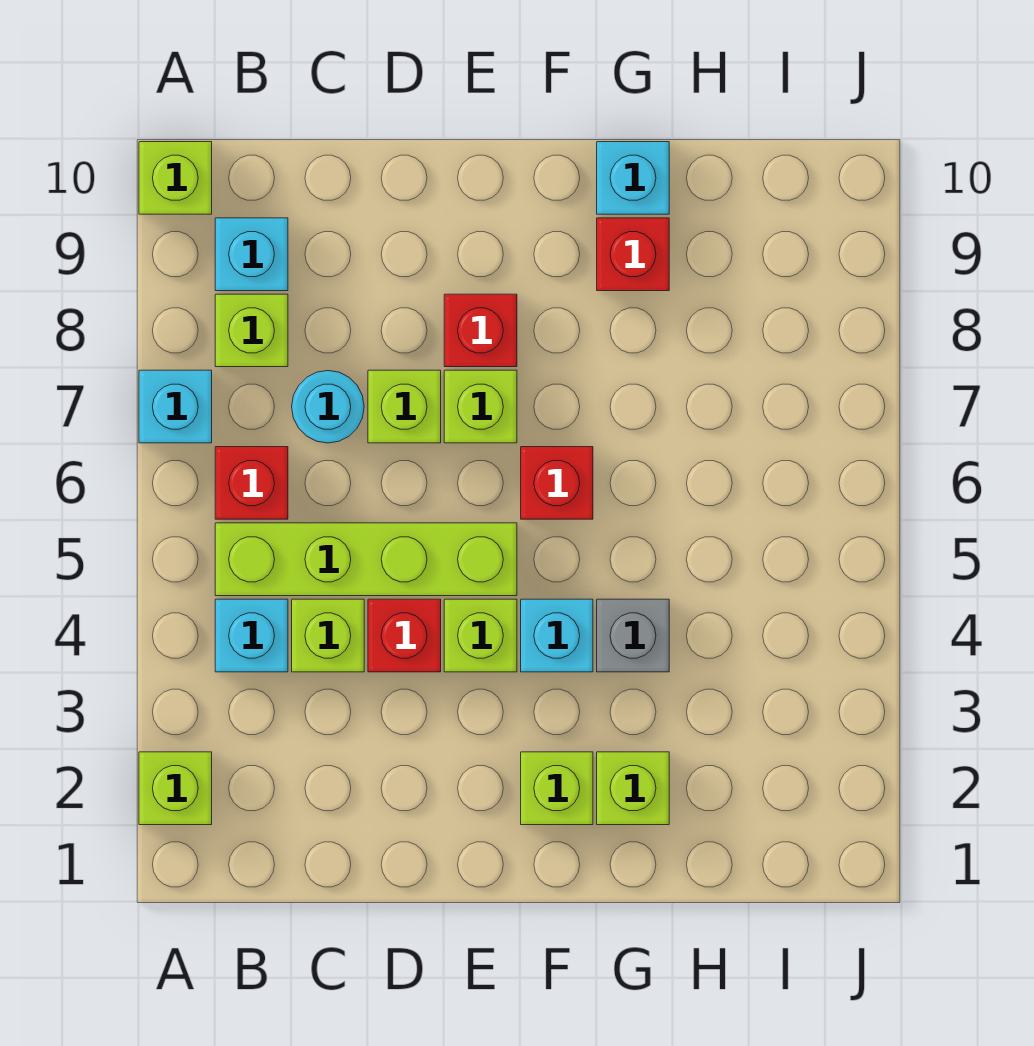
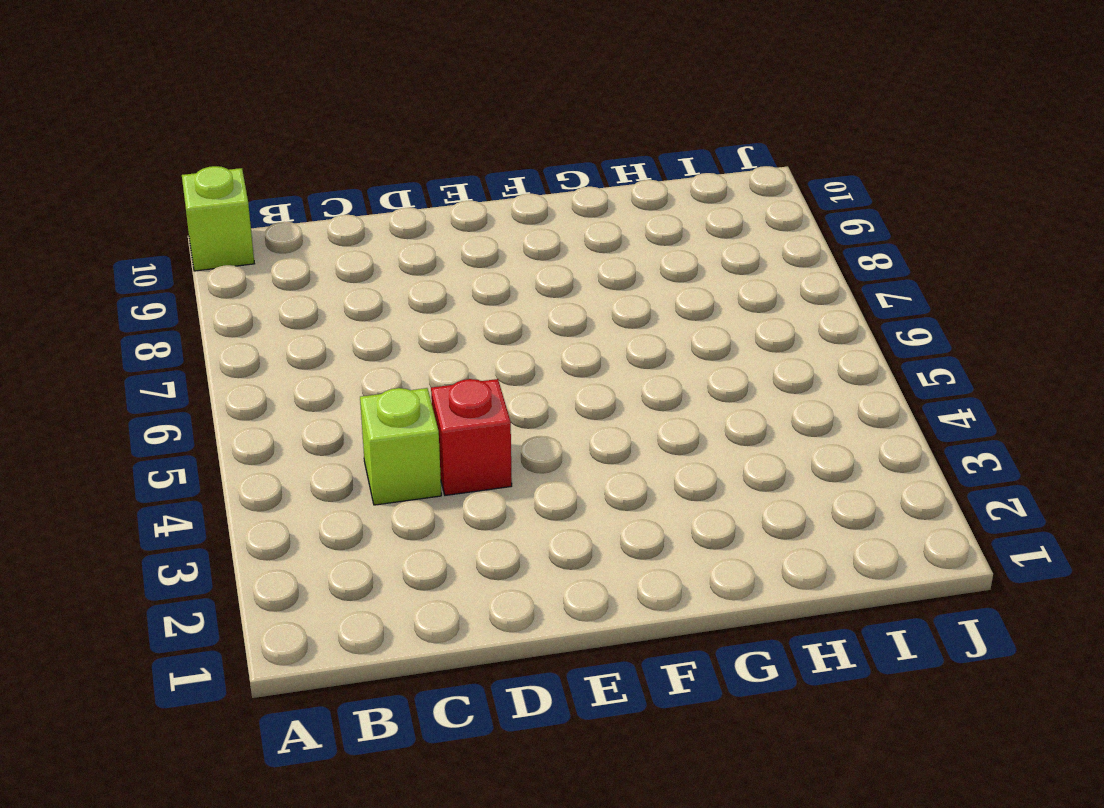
none -> lime 1x1 brick [139,752,212,825]
none -> cyan 1x1 brick [139,370,212,443]
none -> cyan 1x1 brick [215,599,288,672]

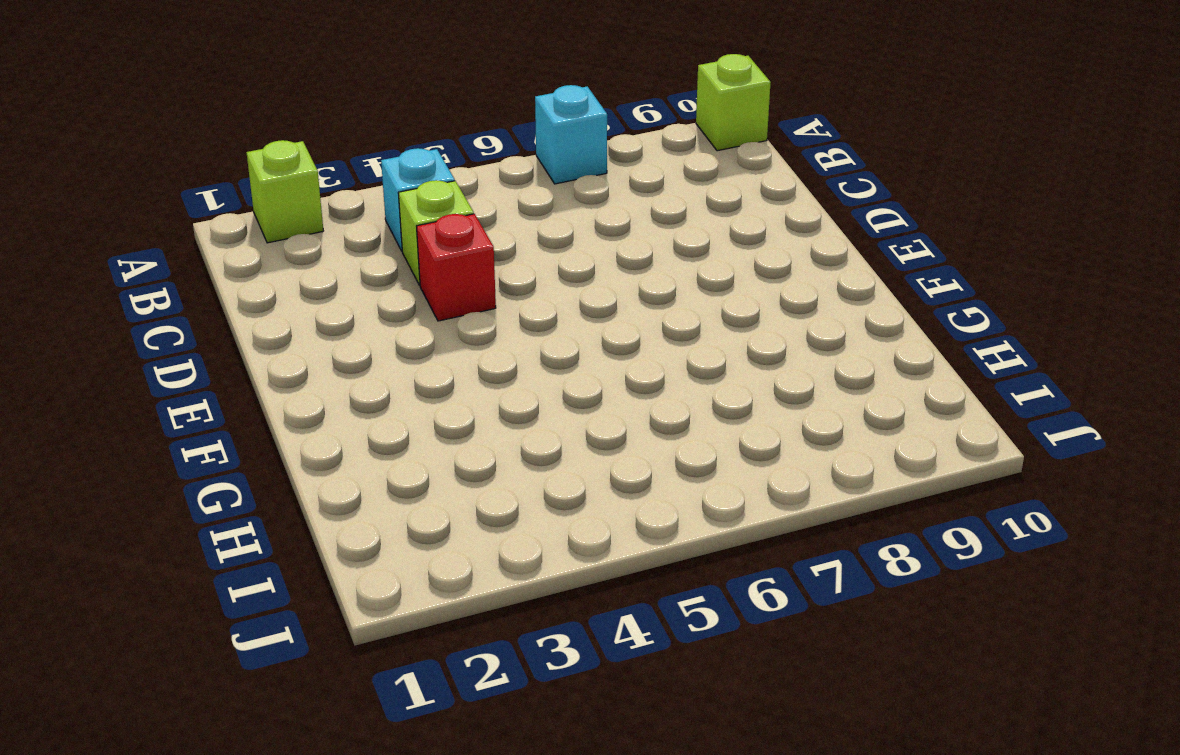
none -> lime 1x4 brick [215,523,517,596]
none -> red 1x1 brick [215,447,288,519]
none -> lime 1x1 brick [215,294,288,367]

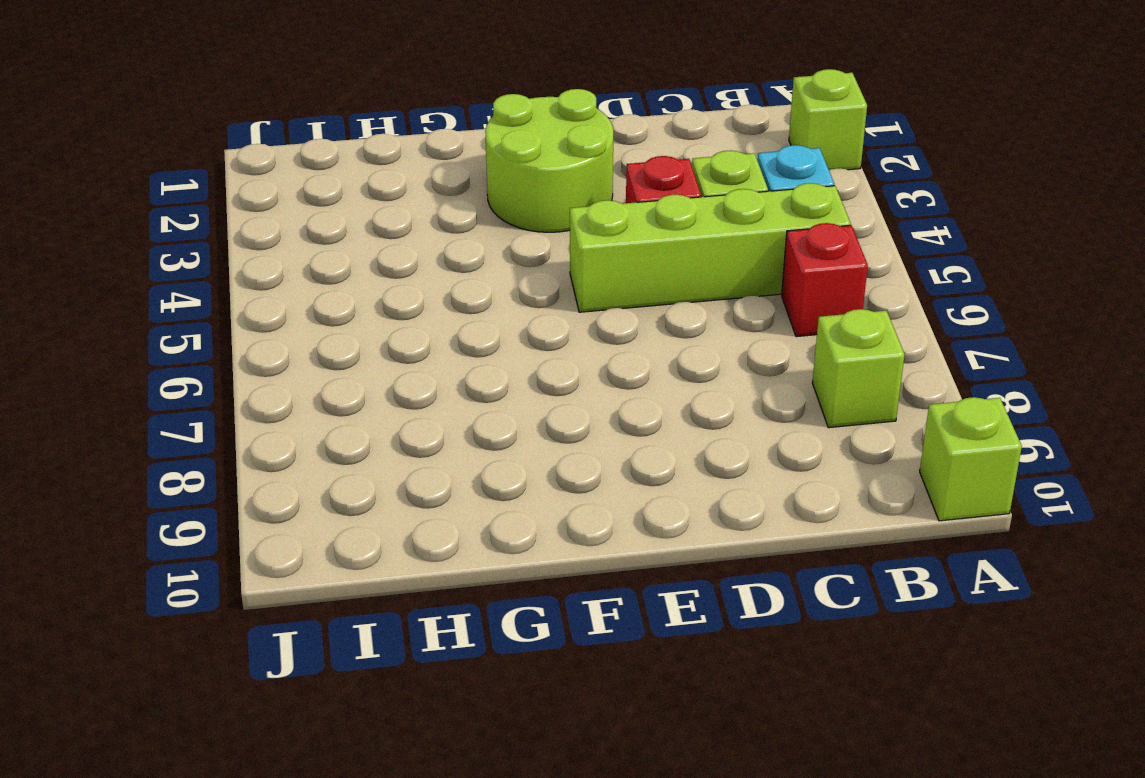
lime 2x2 round brick [485,89,613,232] -> lime 1x1 brick [521,752,593,825]
none -> cyan 1x1 brick [139,370,212,443]
none -> cyan 1x1 brick [215,218,288,291]
none -> cyan 1x1 round brick [292,371,364,443]

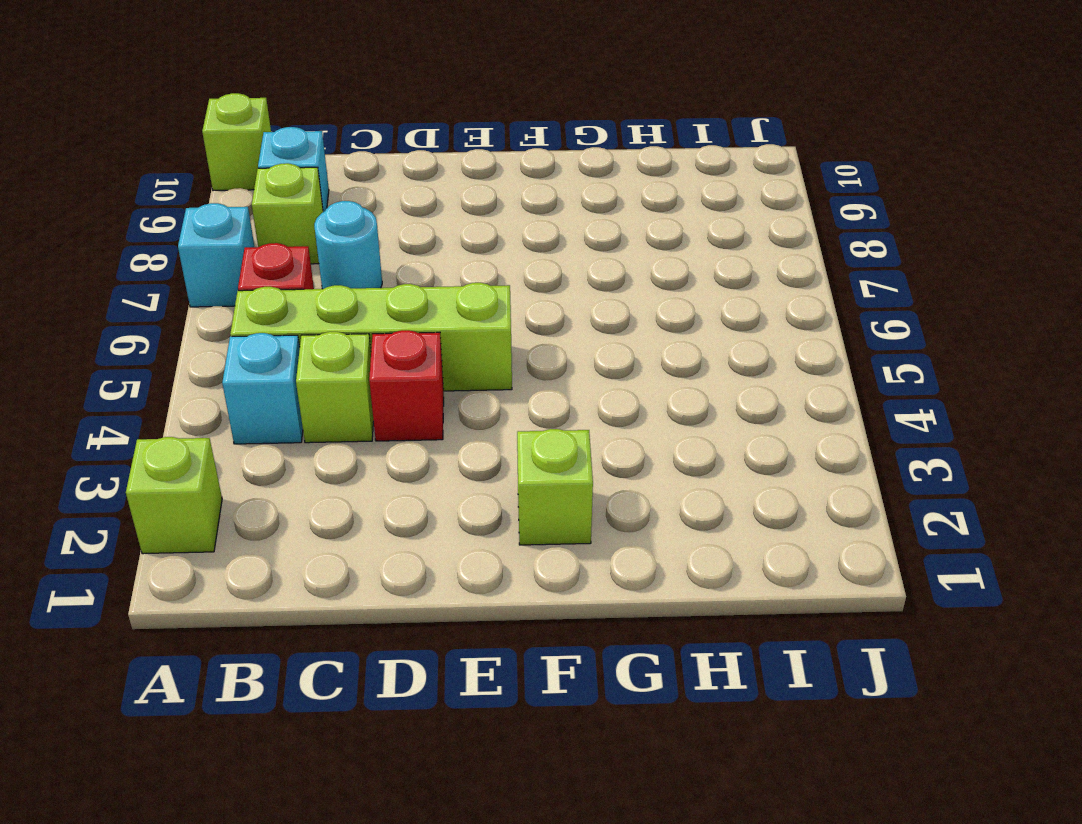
none -> lime 1x1 brick [368,370,441,443]
none -> lime 1x1 brick [444,599,517,672]
none -> lime 1x1 brick [444,370,517,443]

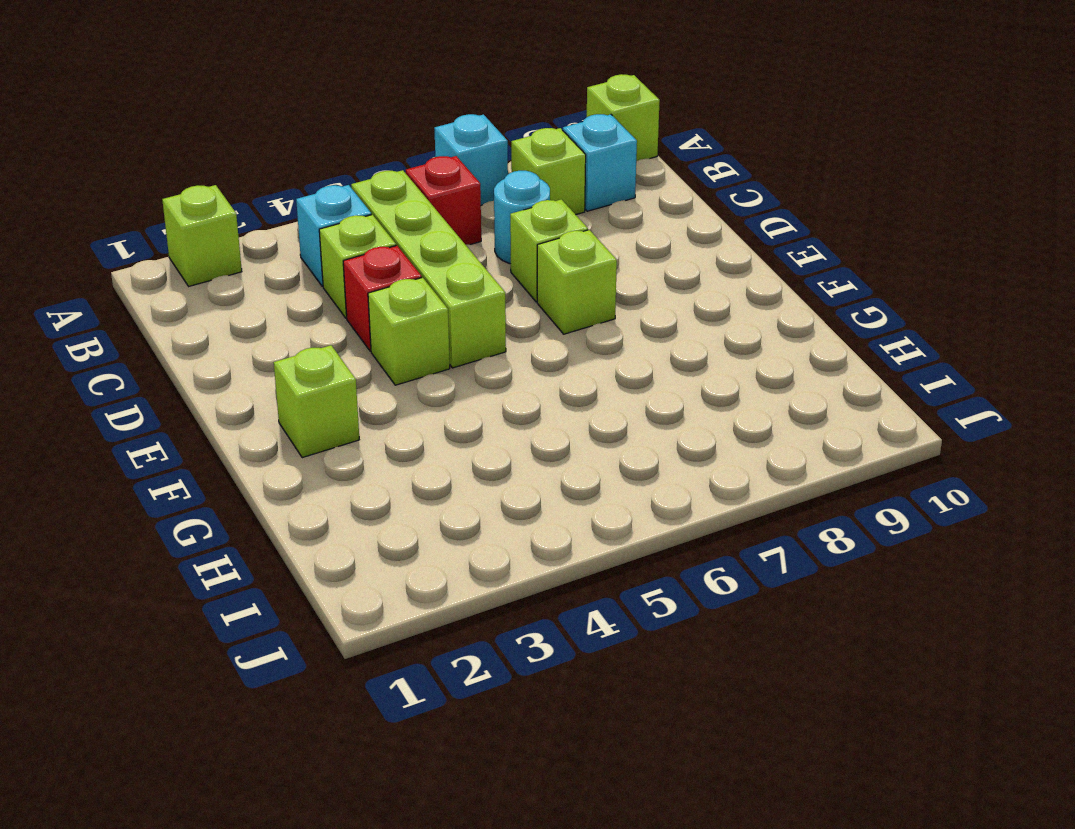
none -> red 1x1 brick [444,294,517,367]
none -> cyan 1x1 brick [521,599,593,672]
none -> red 1x1 brick [521,447,593,519]

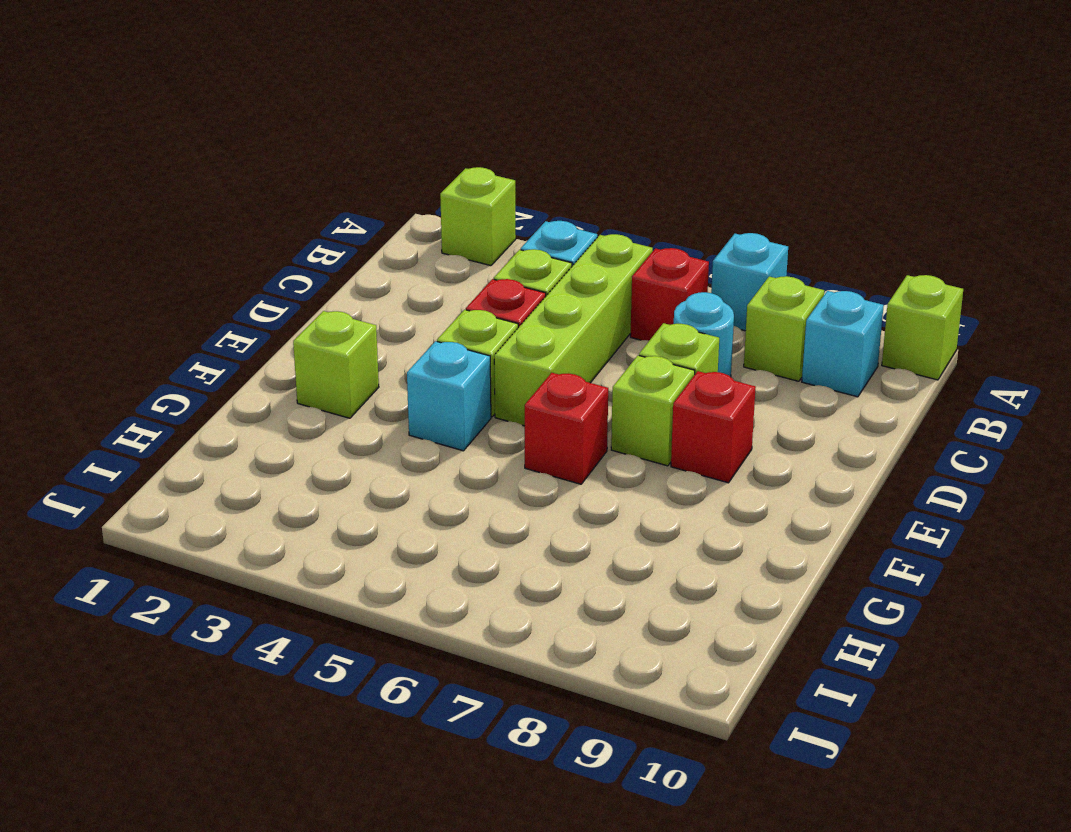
none -> lime 1x1 brick [597,752,669,825]
none -> grey 1x1 brick [597,599,669,672]
none -> red 1x1 brick [597,218,669,291]

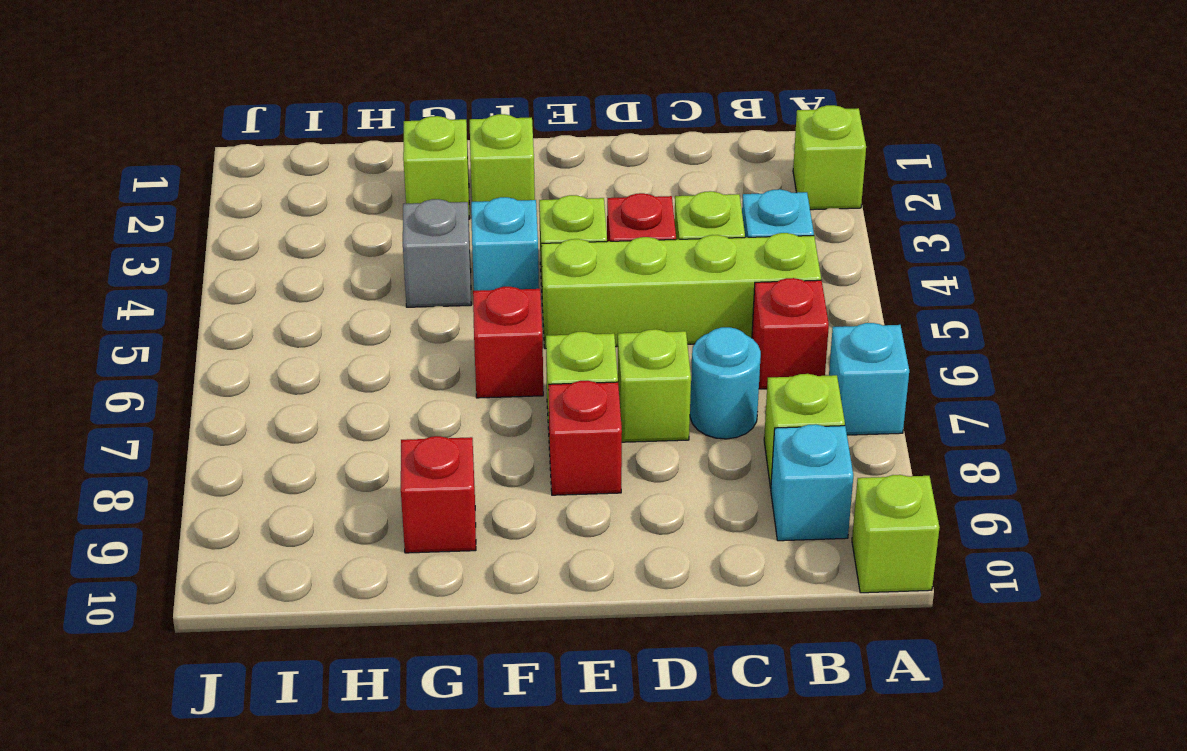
none -> cyan 1x1 brick [597,142,669,214]

